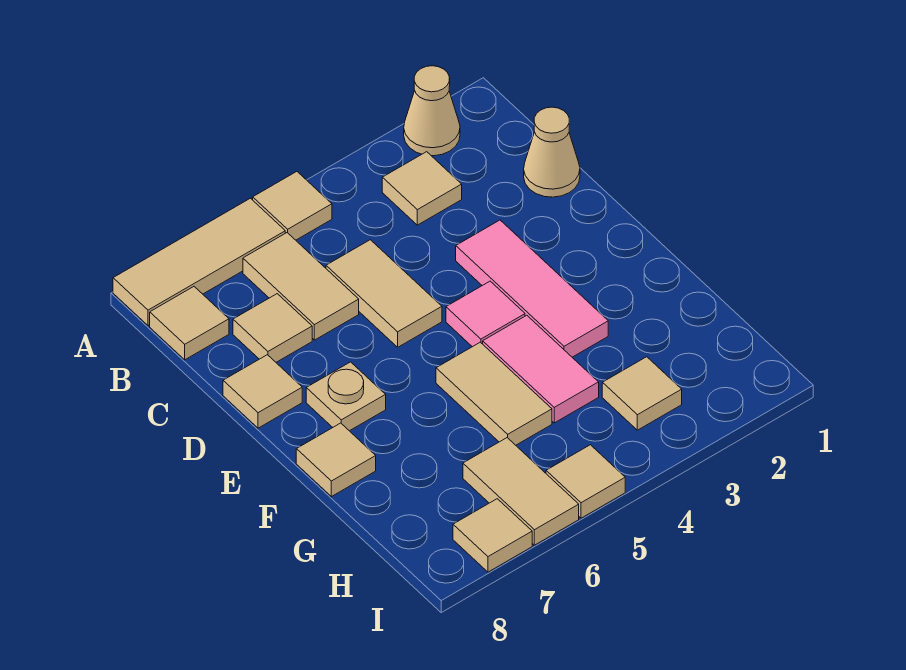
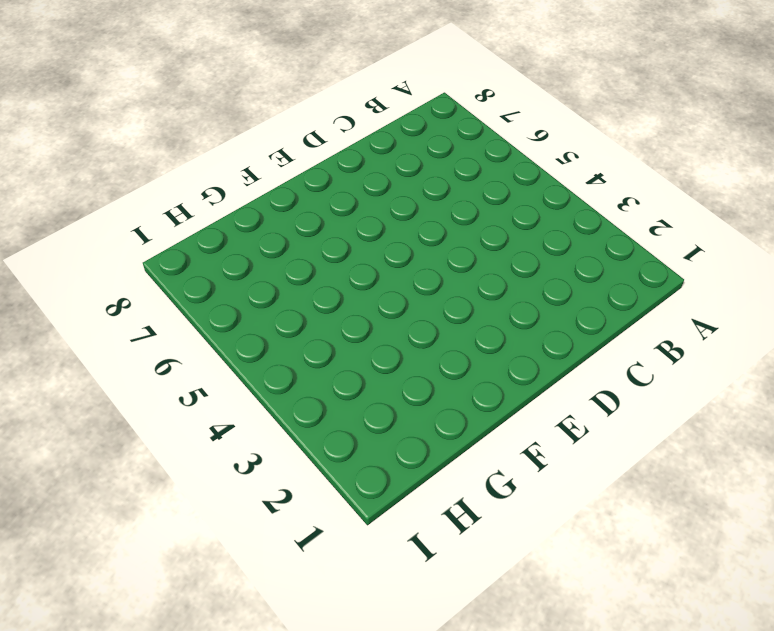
none -> tan 1x1 cone [404,66,460,156]
none -> tan 1x1 tile [253,172,332,240]
none -> tan 1x3 tile [113,198,285,326]

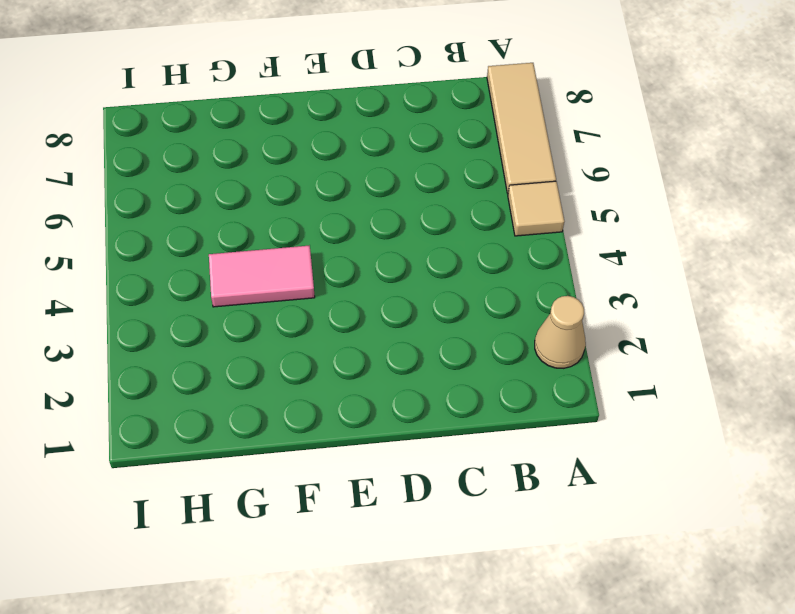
none -> tan 1x1 tile [382,152,462,225]
none -> tan 1x2 tile [243,233,359,340]
none -> tan 1x1 tile [150,287,229,360]

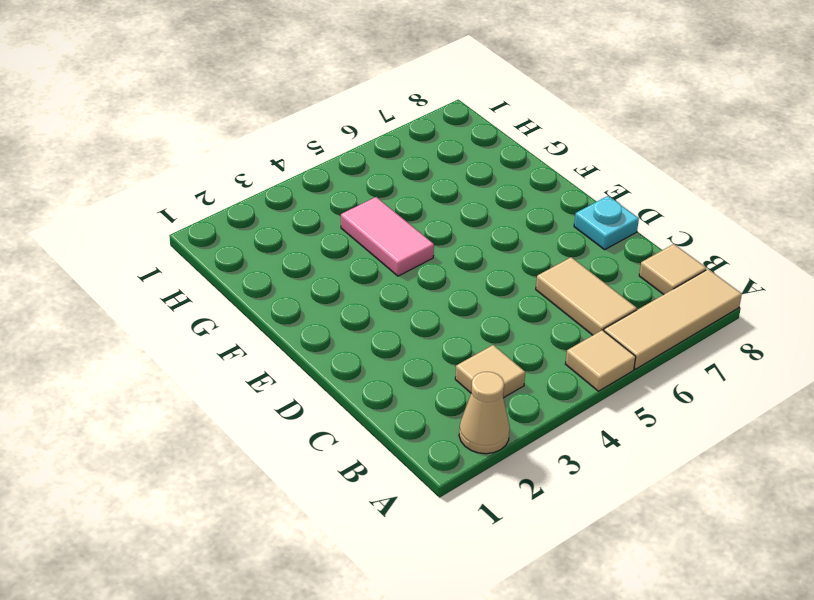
cyan 1x1 plate [574,196,639,250] -> tan 1x1 tile [223,355,302,428]
none -> tan 1x1 cone [524,107,580,197]
none -> tan 1x2 tile [326,240,442,347]
none -> tan 1x1 tile [233,294,312,362]

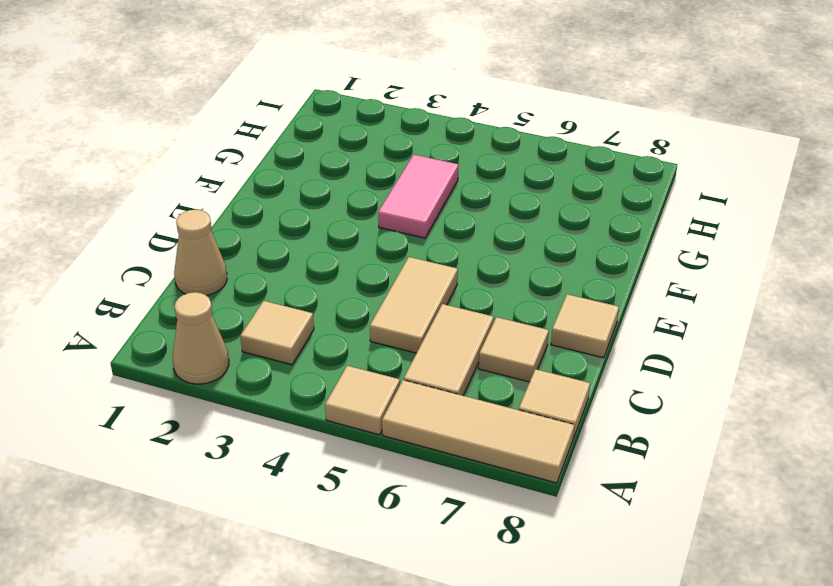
none -> pink 1x3 tile [456,220,608,357]
none -> pink 1x1 tile [446,281,525,347]
none -> tan 1x1 plate [306,362,386,431]

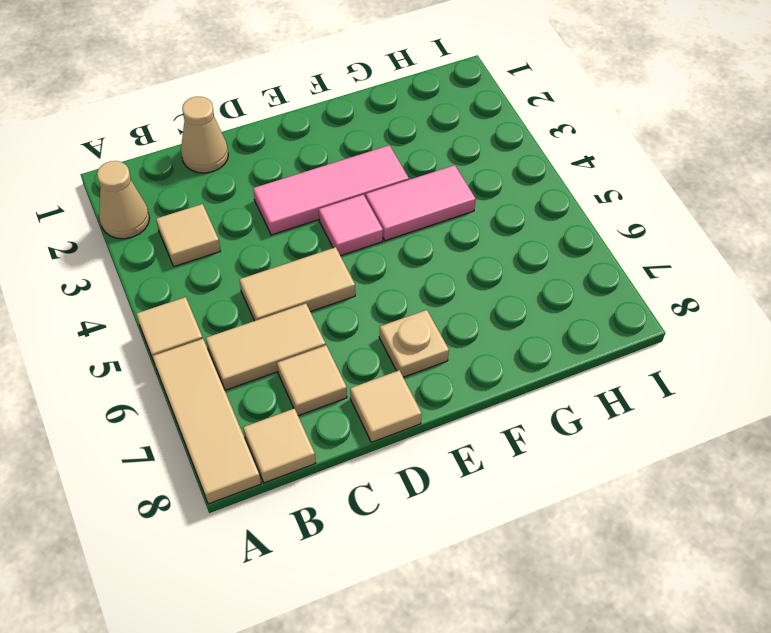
none -> tan 1x2 tile [436,342,552,445]
none -> tan 1x1 tile [296,423,376,497]
none -> tan 1x1 tile [602,357,682,430]

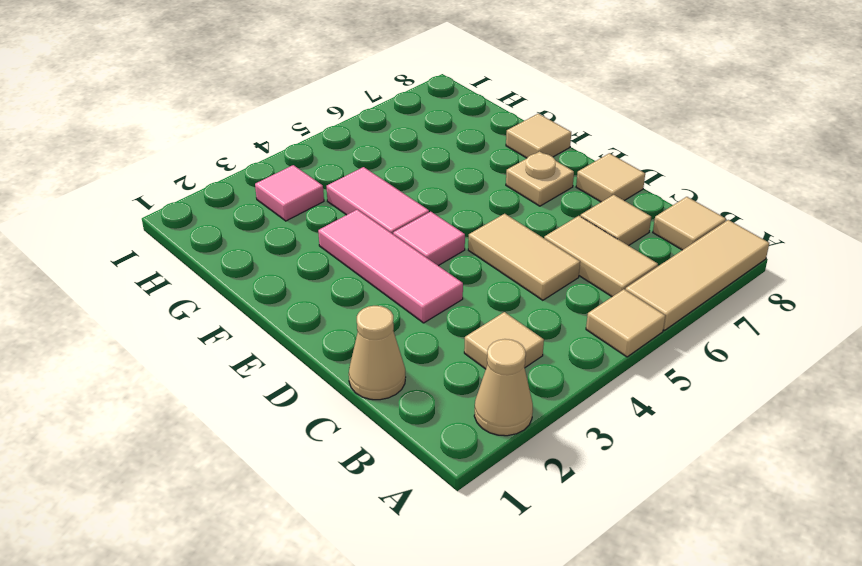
pink 1x1 tile [255,165,324,221] -> tan 1x1 tile [602,357,682,430]
none -> tan 1x2 tile [436,342,552,445]
none -> tan 1x2 tile [463,438,579,545]
none -> tan 1x1 tile [546,445,625,518]

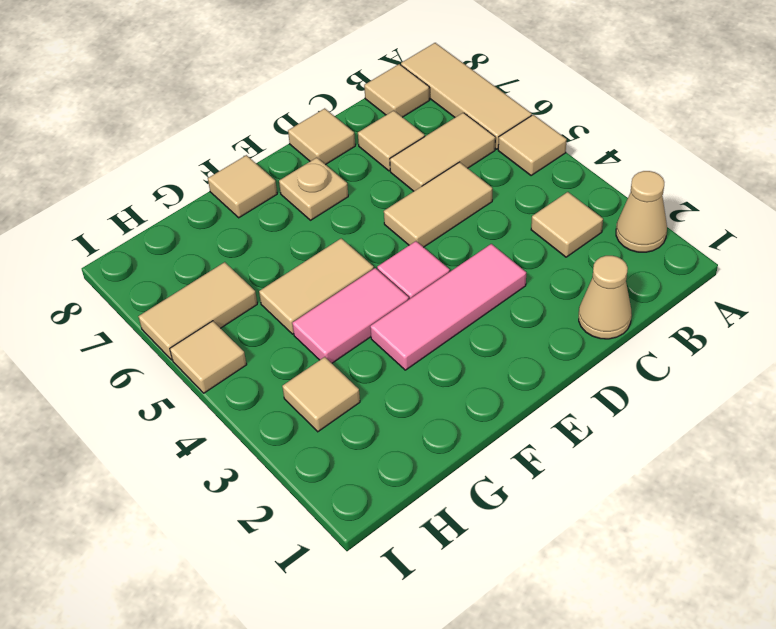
none -> tan 1x1 tile [453,499,532,572]

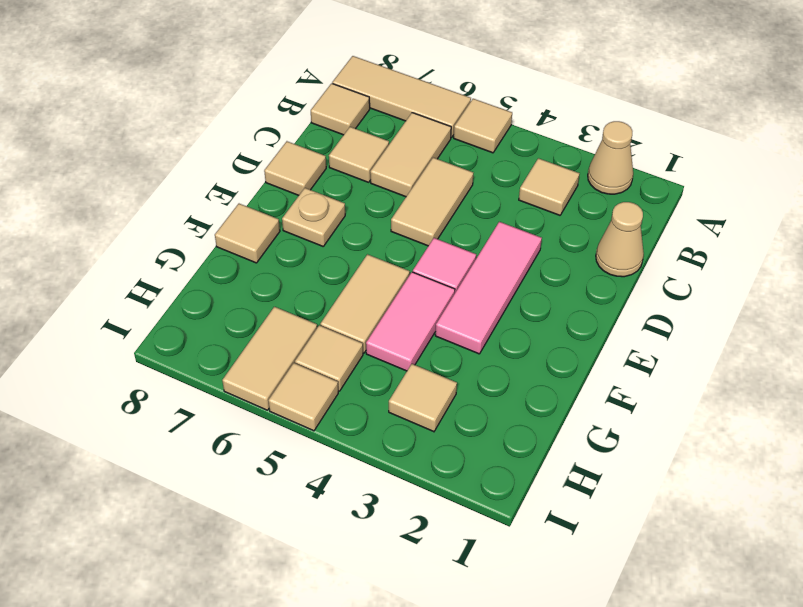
tan 1x1 tile [295,325,363,391] -> tan 1x1 tile moved to [453,499,532,572]

